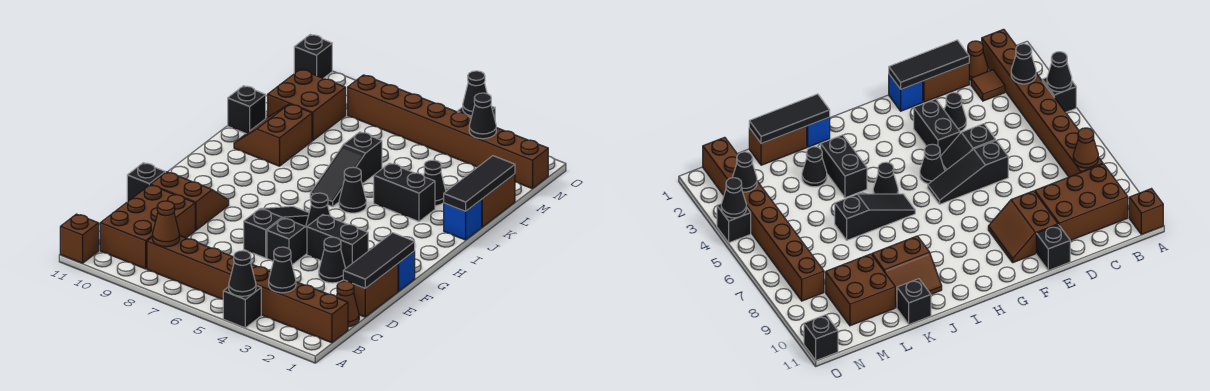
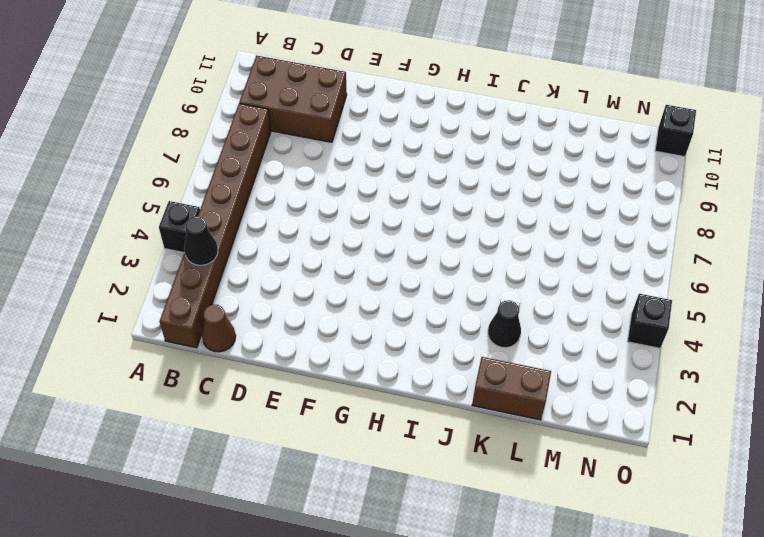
none -> brown 1x1 brick [60,214,99,263]
none -> brown 1x1 tile [971,70,1005,101]
none -> brown 1x2 brick [343,264,398,317]
none -> black 1x1 cone [319,237,346,283]

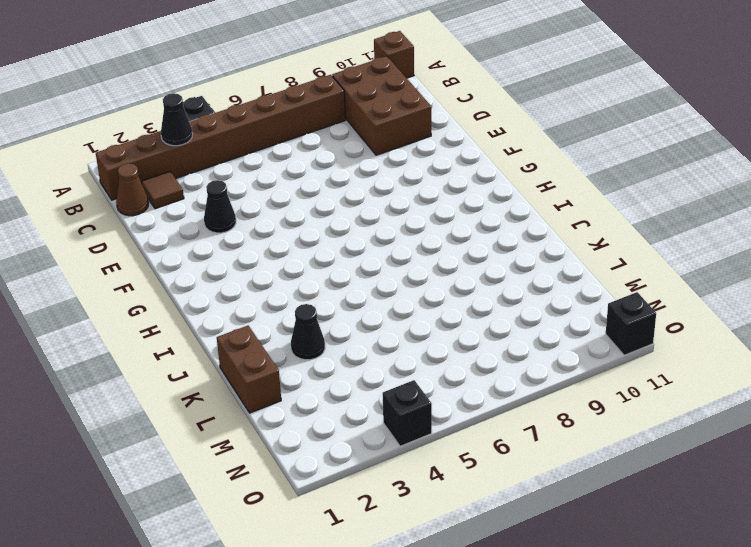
none -> brown 1x2 brick [343,264,398,317]
none -> black 1x2 slope [267,218,307,265]
none -> black 1x3 slope [244,206,309,258]
none -> brown 2x2 slope [151,172,229,230]

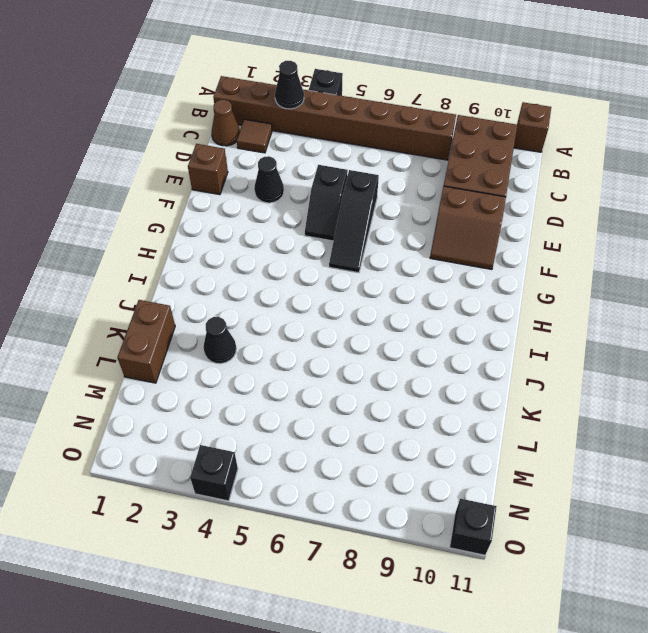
brown 1x1 brick [188,144,228,195] -> brown 1x2 brick [343,264,398,317]
none -> black 1x1 brick [127,163,165,202]
none -> blue 1x1 brick [398,251,415,291]
none -> black 1x2 brick [307,215,368,268]
none -> black 1x1 cone [306,193,330,227]

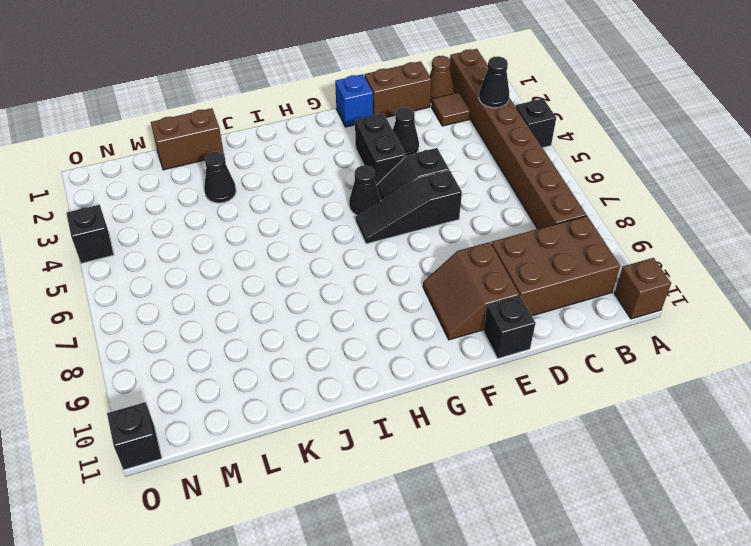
none -> black 1x1 cone [339,167,366,213]
none -> black 1x3 slope [310,132,382,207]
none -> blue 1x1 brick [444,200,482,240]
none -> black 1x2 brick [374,163,435,221]

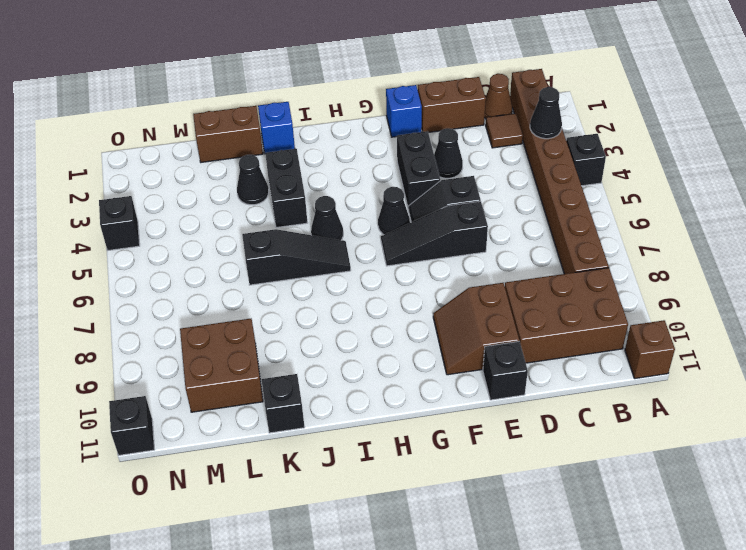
none -> brown 2x2 slope [234,104,312,166]
none -> brown 1x8 brick [348,75,548,189]
none -> black 1x1 cone [229,251,256,296]
none -> brown 1x1 cone [152,201,180,247]

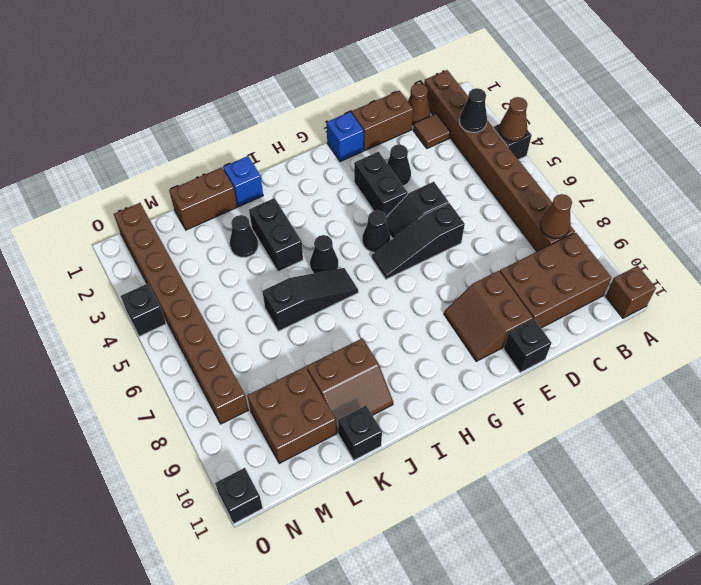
brown 1x1 cone [499,97,527,141] -> black 1x1 cone [229,251,256,296]
none -> black 1x3 tile [343,233,415,288]
none -> black 1x3 tile [444,156,515,211]
none -> black 1x1 cone [469,93,496,139]
none -> black 1x1 cone [463,71,487,116]

